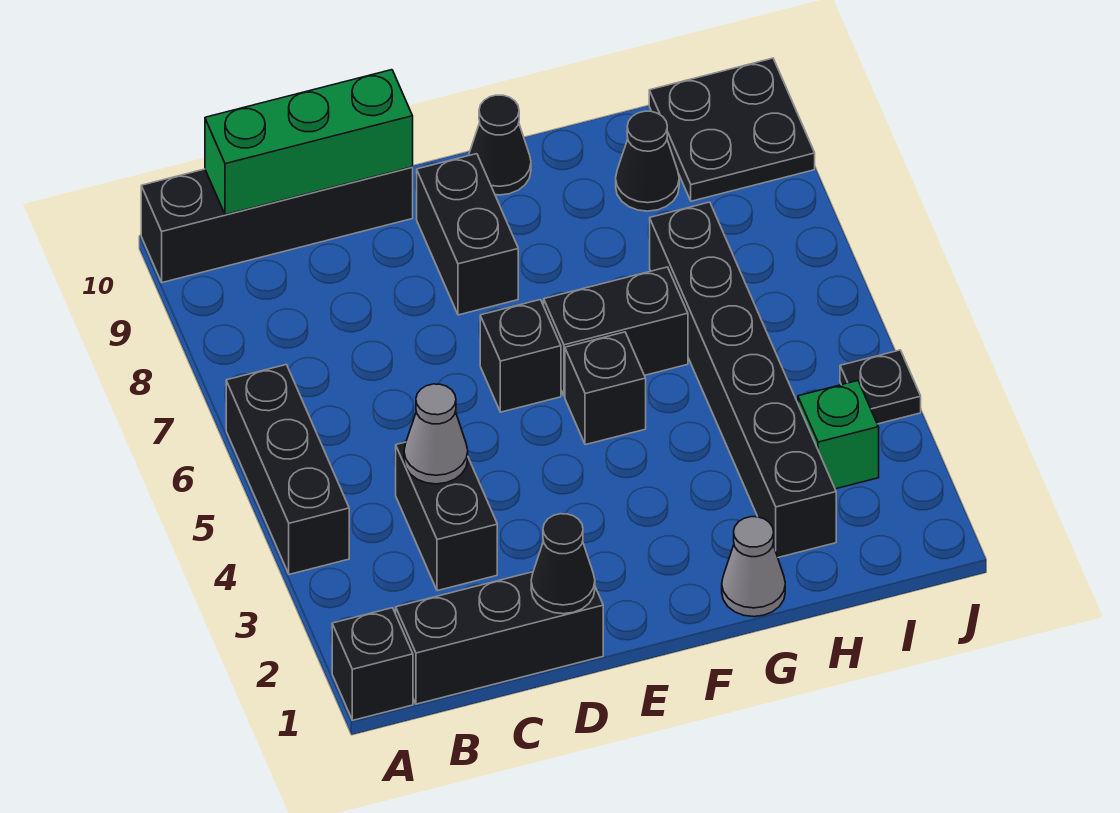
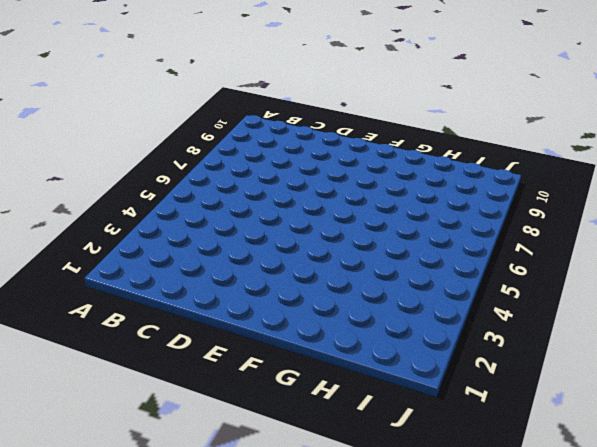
none -> black 1x1 brick [332,608,413,720]
none -> black 1x3 brick [226,365,349,574]
none -> black 1x4 brick [141,167,413,283]

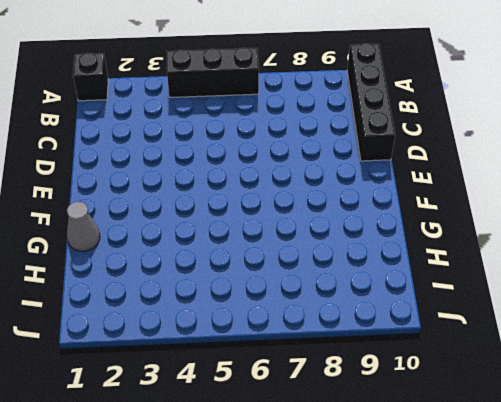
none -> black 1x3 brick [396,572,603,704]
none -> black 1x2 brick [396,442,497,591]
none -> black 1x1 brick [480,300,561,412]

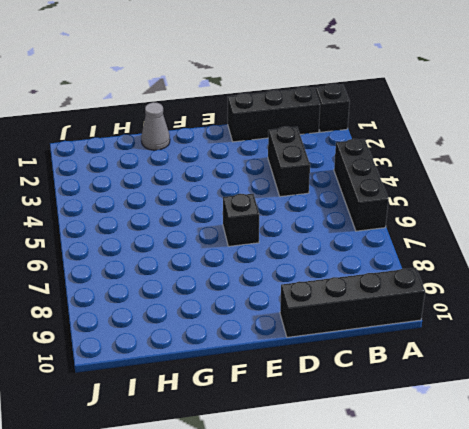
none -> black 1x2 brick [417,154,518,315]
none -> black 1x1 brick [565,332,646,445]
none -> black 1x2 brick [544,267,688,396]

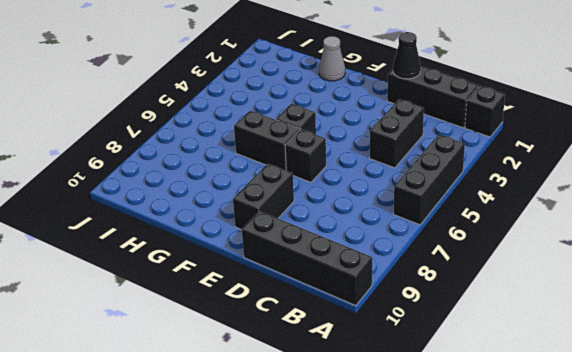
none -> black 1x1 cone [469,95,531,195]
none -> black 1x6 brick [650,202,836,557]
none -> black 1x1 cone [616,111,679,211]

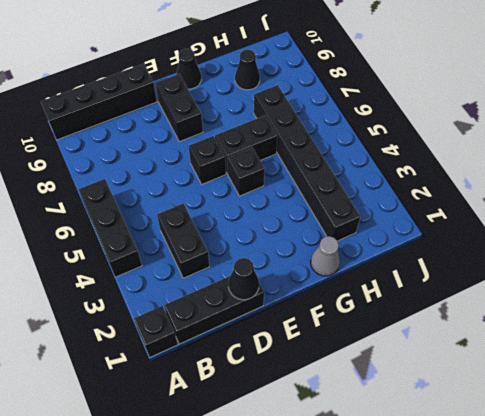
none -> green 1x1 brick [798,381,879,489]
none -> black 2x2 plate [649,58,815,201]
none -> black 1x1 plate [840,350,921,424]

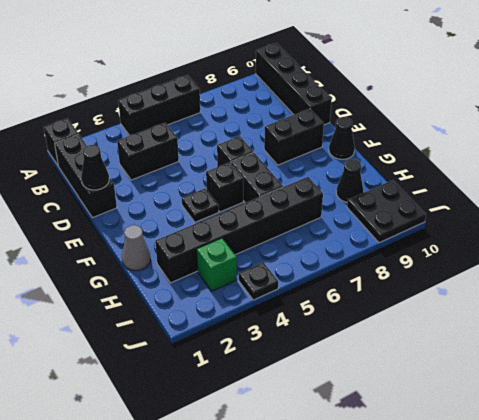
black 1x1 plate [182,188,219,222] -> none
none -> green 1x3 brick [205,70,413,215]
none -> grey 1x1 cone [404,384,468,484]

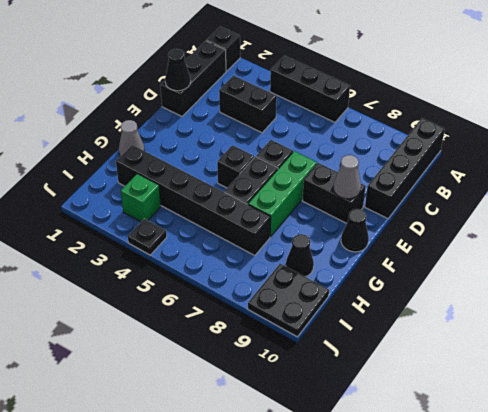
green 1x3 brick [248,151,317,237] -> green 1x3 brick moved to [205,70,413,215]
grey 1x1 cone [333,155,361,199] -> grey 1x1 cone moved to [404,384,468,484]

